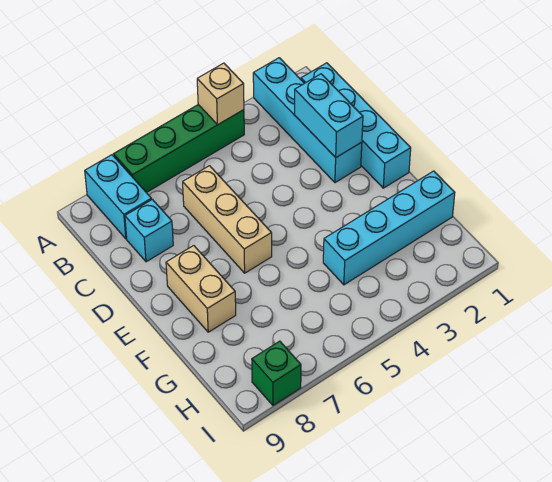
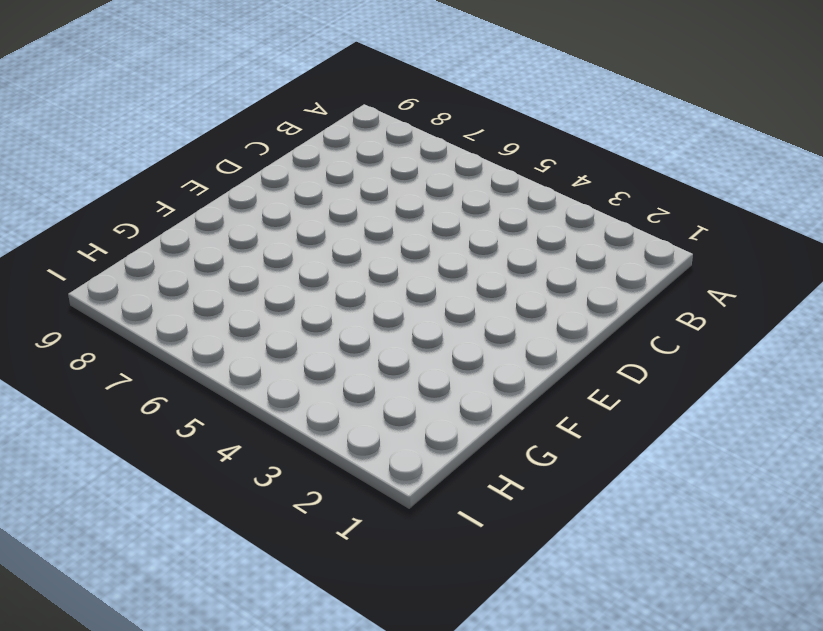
none -> cyan 1x4 brick [253,58,362,183]
none -> green 1x4 brick [114,105,244,193]

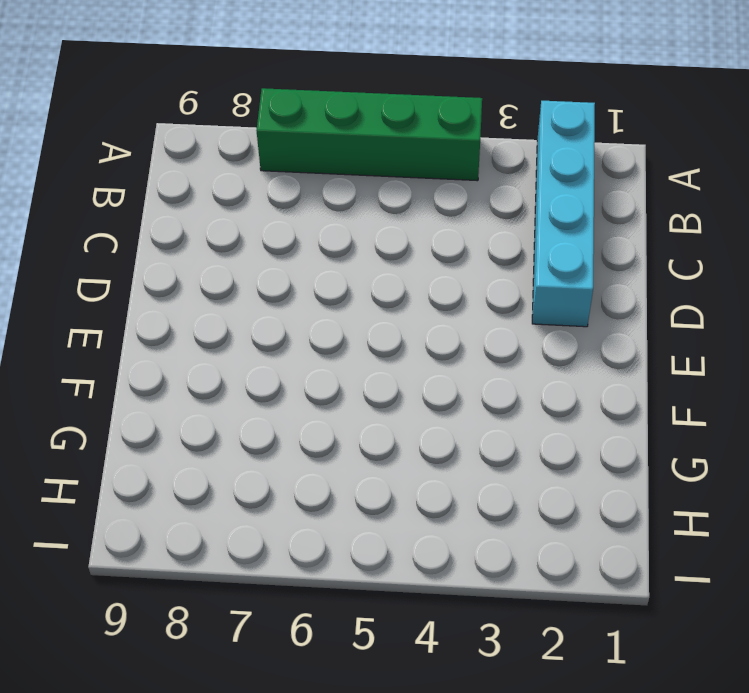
none -> cyan 1x2 brick [85,155,152,239]
none -> cyan 1x4 brick [301,63,411,188]

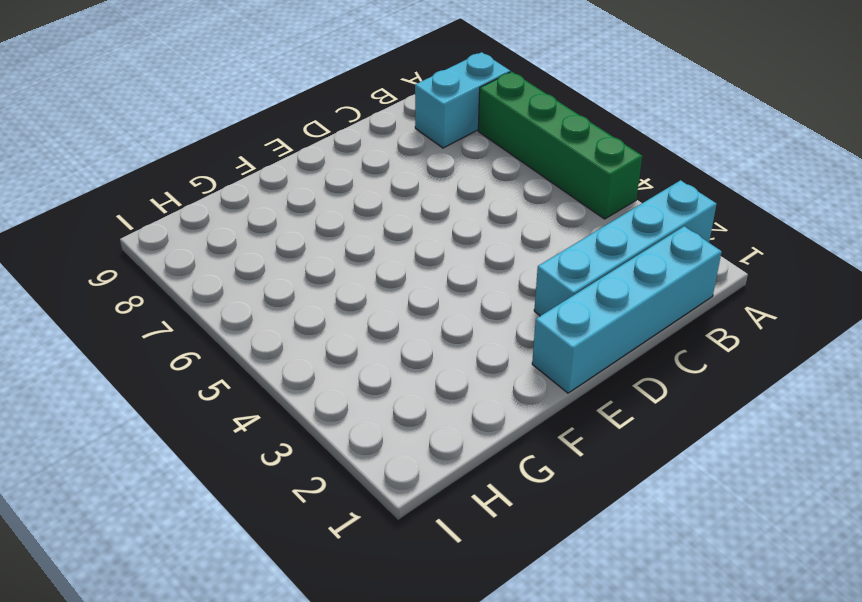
none -> tan 1x3 brick [183,166,272,273]
none -> cyan 1x1 brick [125,199,173,262]

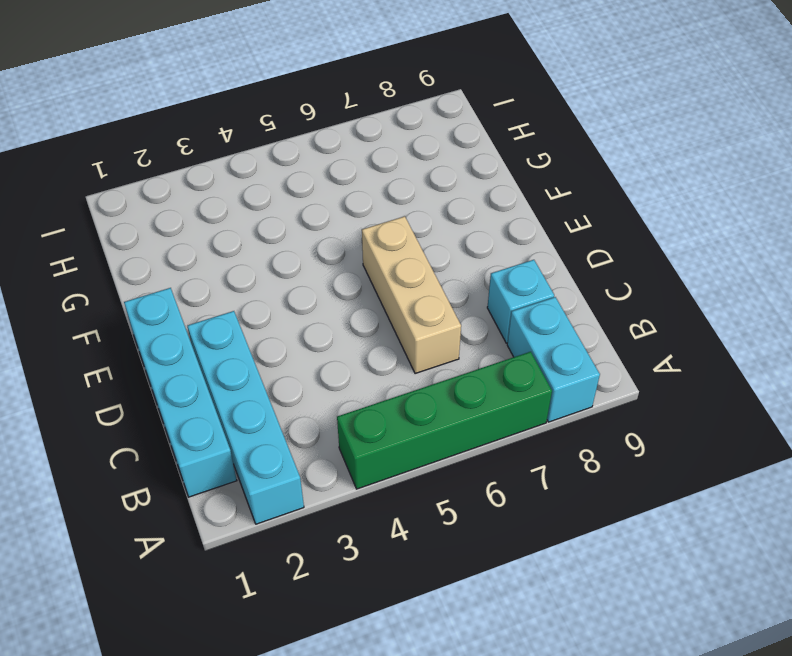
none -> tan 1x2 brick [166,246,236,332]
none -> cyan 1x4 brick [323,171,455,285]

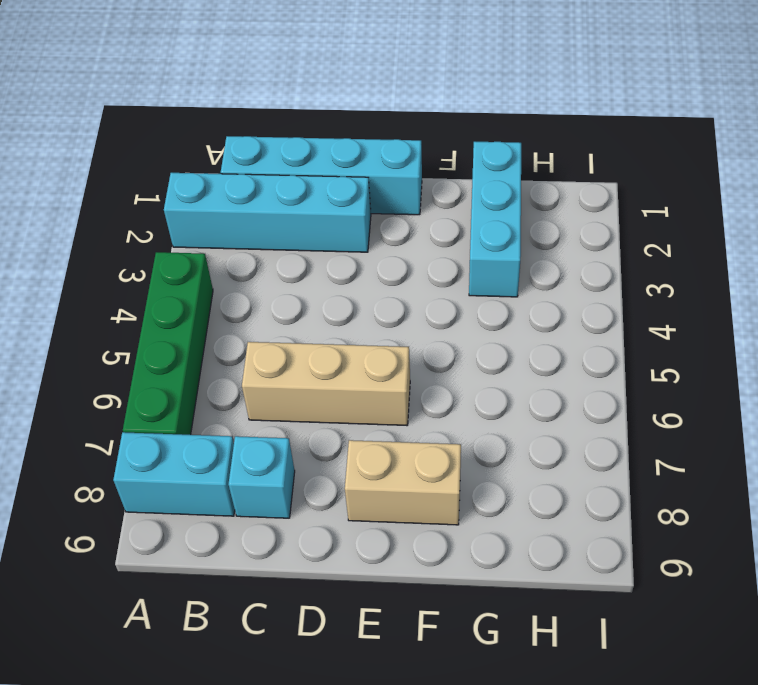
cyan 1x3 brick [469,142,521,297] -> cyan 1x4 brick [323,171,455,285]
none -> green 1x1 brick [252,341,301,405]
none -> tan 1x1 brick [197,63,244,125]

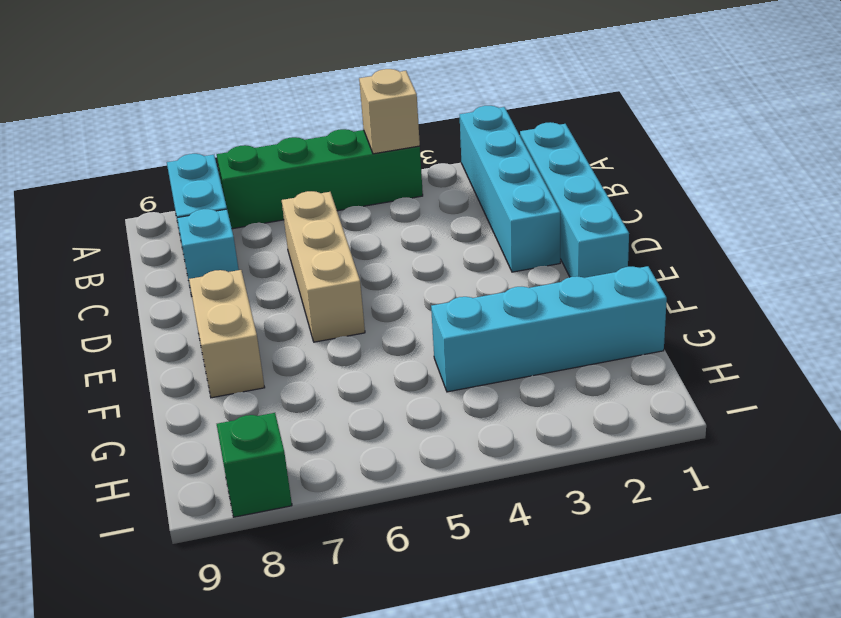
none -> cyan 1x2 brick [295,74,363,158]

